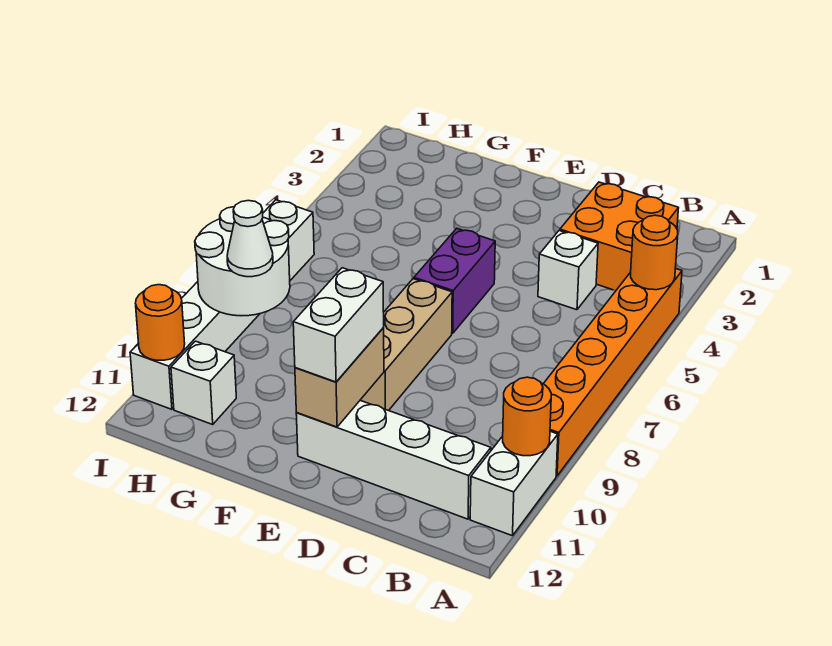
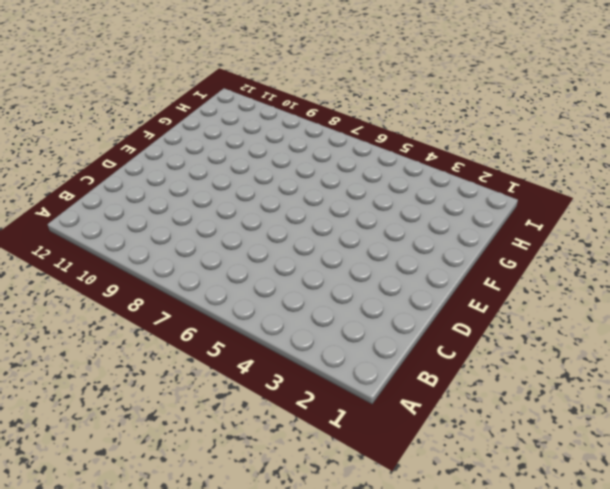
none -> orange 1x6 brick [544,268,682,476]
none -> white 1x2 brick [470,431,558,536]
none -> orange 2x2 brick [560,182,678,291]

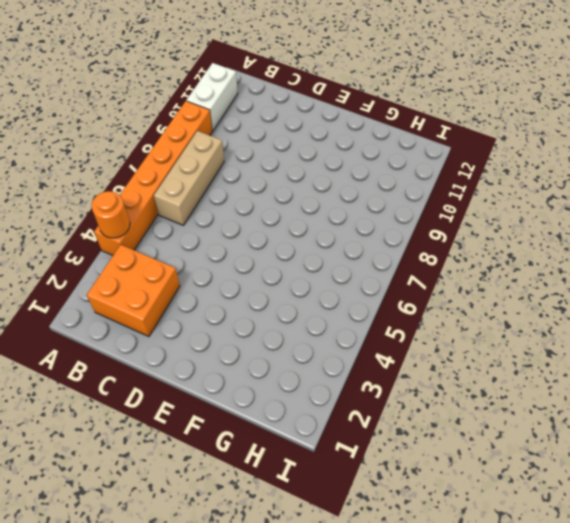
tan 1x3 brick [154,131,224,225] -> tan 1x3 brick moved to [360,279,452,411]
none -> white 1x4 brick [296,401,491,519]
none -> white 1x1 brick [538,231,598,310]
none -> purple 1x2 brick [414,228,495,333]

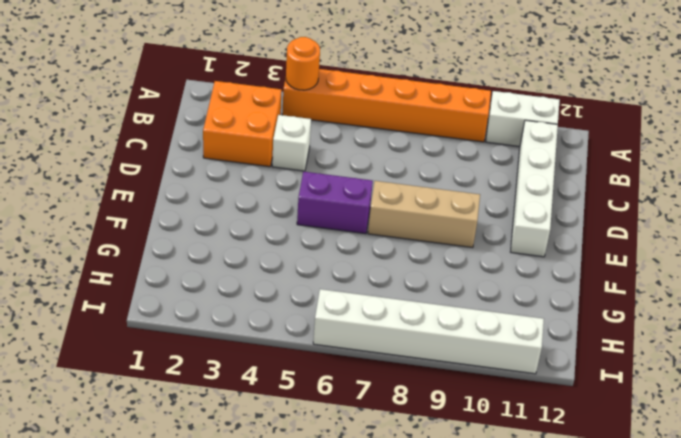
none -> white 1x1 brick [171,341,236,424]
none -> orange 1x1 round brick [503,377,551,456]
none -> tan 1x2 brick [295,328,384,427]

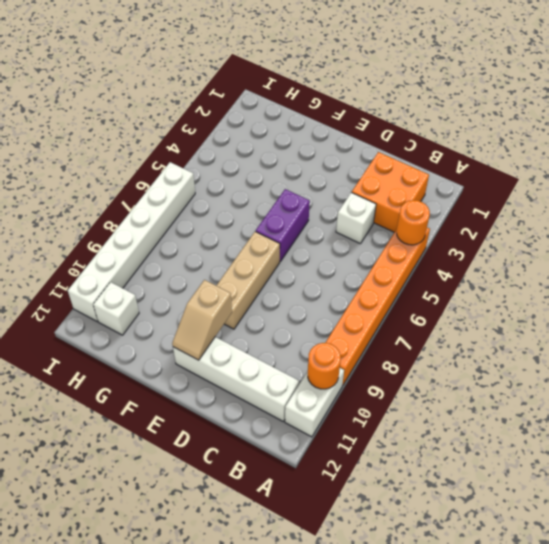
tan 1x2 slope [172,280,232,360] -> tan 1x2 brick [295,328,384,427]
none -> white 2x2 round brick [195,207,290,316]
none -> orange 1x1 round brick [136,285,185,360]
none -> white 1x2 brick [293,268,384,382]

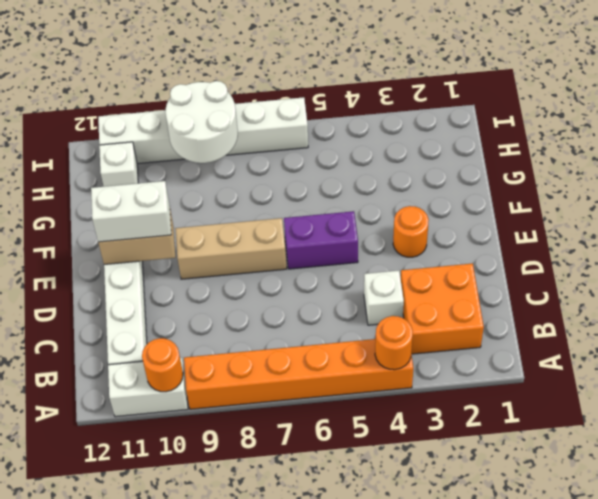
orange 1x1 round brick [393,206,429,257] -> orange 1x1 round brick moved to [136,285,185,360]
none -> white 1x1 cone [227,201,273,277]

